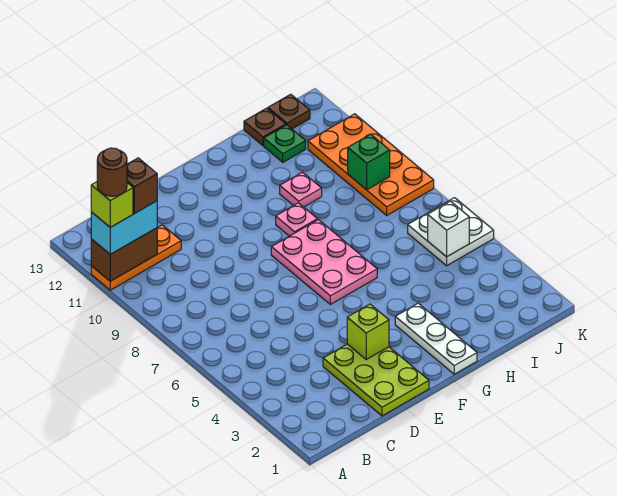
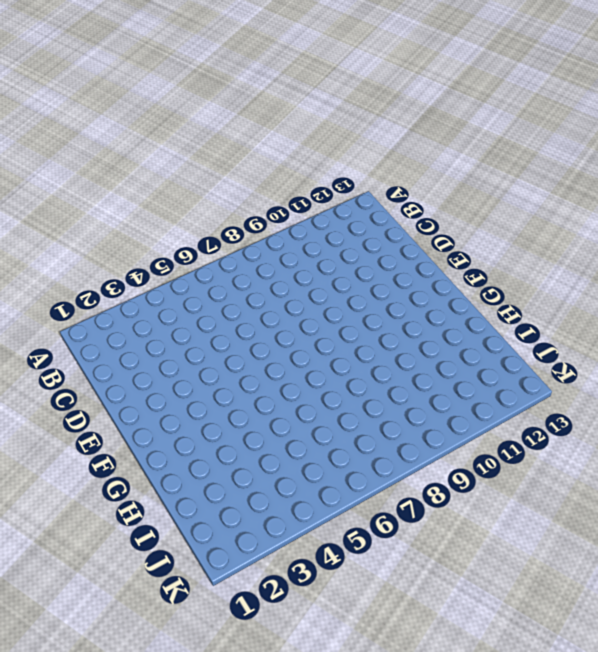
none -> orange 1x3 plate [91,225,181,290]
none -> lime 2x3 plate [323,344,429,416]
none -> pink 2x3 plate [271,220,377,304]

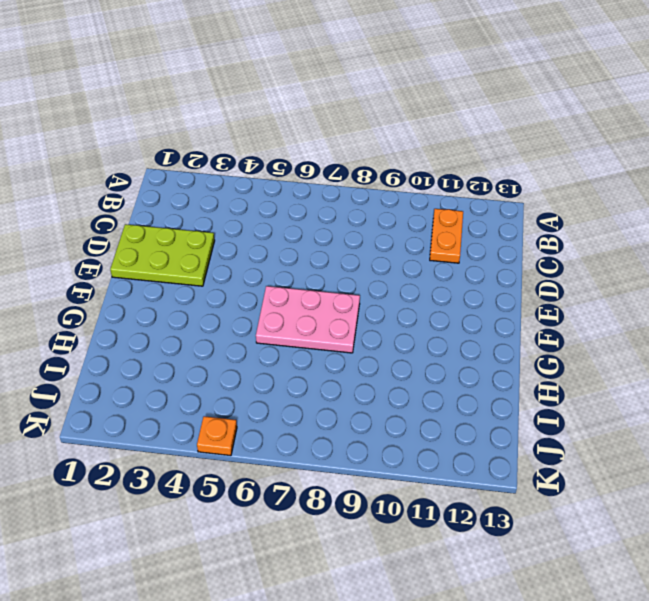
orange 1x2 plate [430,209,463,263] -> orange 1x3 plate [91,225,181,290]
orange 1x1 plate [197,416,237,456] -> white 2x2 plate [408,198,494,266]
none -> white 1x3 plate [395,303,477,374]
none -> pink 1x1 plate [276,203,317,236]
none -> pink 1x1 plate [280,172,322,207]

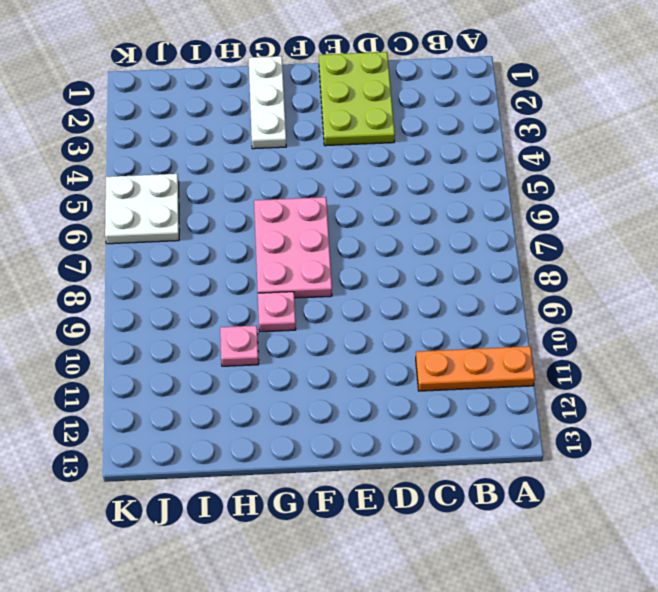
none -> green 1x1 plate [264,125,306,162]
none -> brown 1x1 plate [244,108,286,146]
none -> orange 2x4 plate [308,114,434,215]

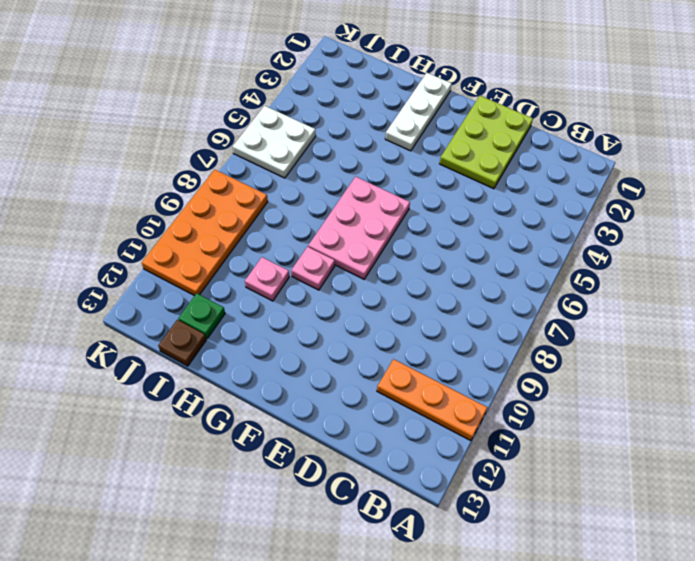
none -> brown 1x1 plate [268,94,310,129]
none -> brown 1x2 brick [91,228,157,281]
none -> lime 1x1 brick [347,304,389,359]

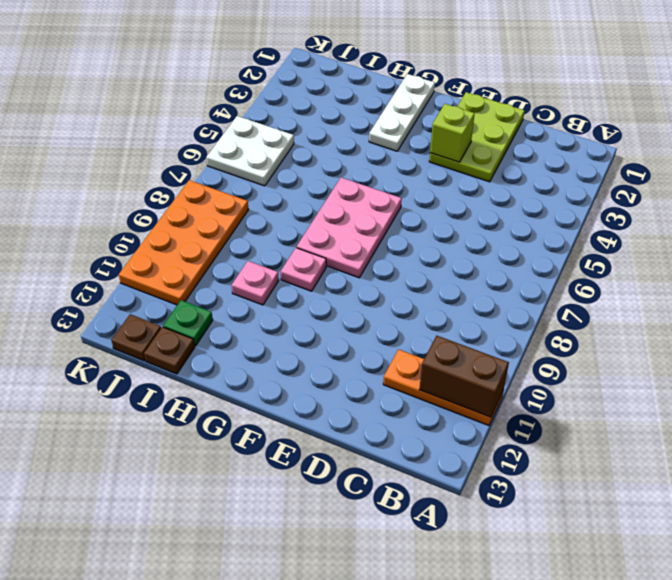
none -> white 1x1 brick [428,201,469,257]
none -> green 1x1 brick [348,134,390,190]
none -> cyan 1x2 brick [91,201,157,254]

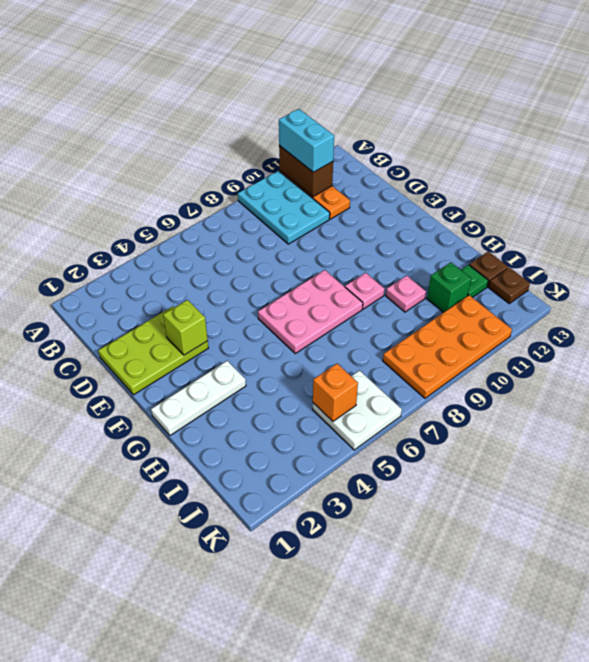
cyan 2x3 plate [238,171,330,244] -> none
green 1x1 brick [427,262,471,312] -> green 1x1 brick moved to [348,134,390,190]
orange 1x1 brick [313,364,358,421] -> white 1x1 brick [428,201,469,257]
none -> lime 1x1 brick [91,182,133,227]
none -> brown 1x1 brick [127,158,157,214]
none -> brown 1x1 round brick [97,148,127,196]

